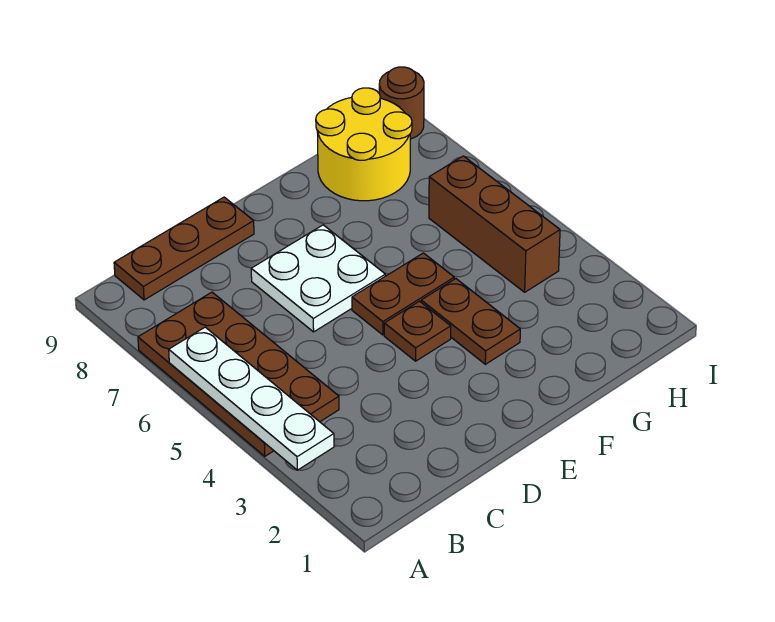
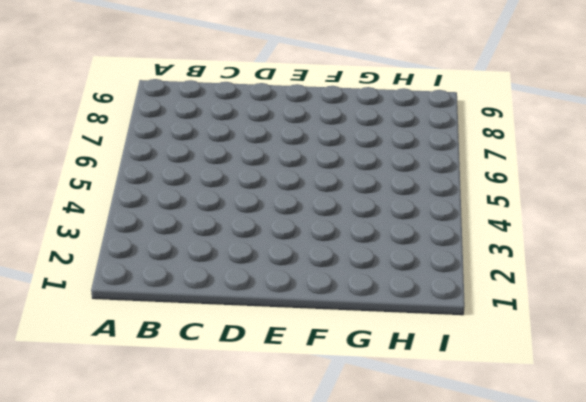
none -> brown 2x4 plate [138,292,339,456]
none -> brown 1x3 plate [114,197,254,300]

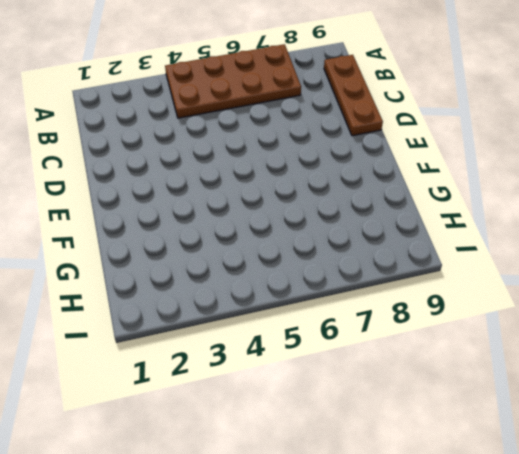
none -> white 2x2 plate [251,225,385,332]
none -> brown 1x1 plate [384,301,451,361]

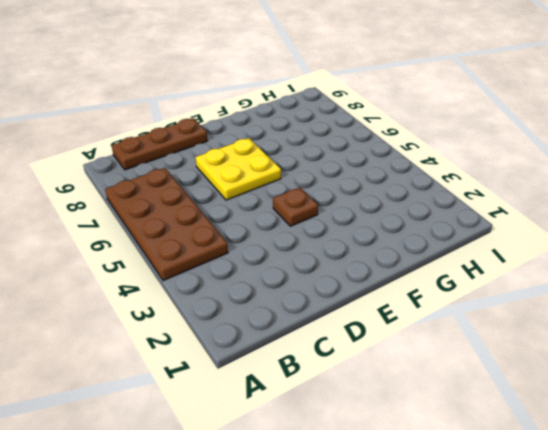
yellow 2x2 plate [195,138,281,200] -> white 2x2 plate [251,225,385,332]
none -> brown 1x2 plate [352,253,454,335]
none -> brown 1x2 plate [421,279,520,364]

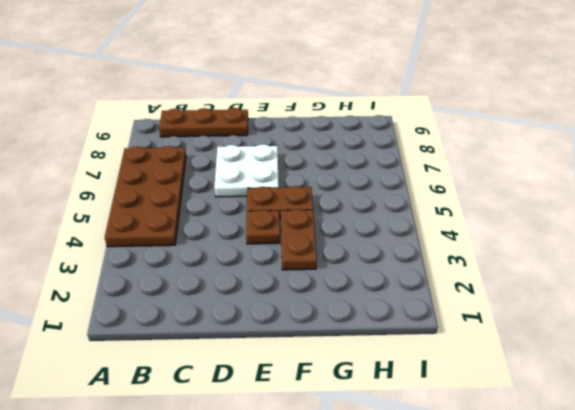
none -> yellow 2x2 round brick [316,88,412,201]
none -> brown 1x3 brick [429,156,560,292]

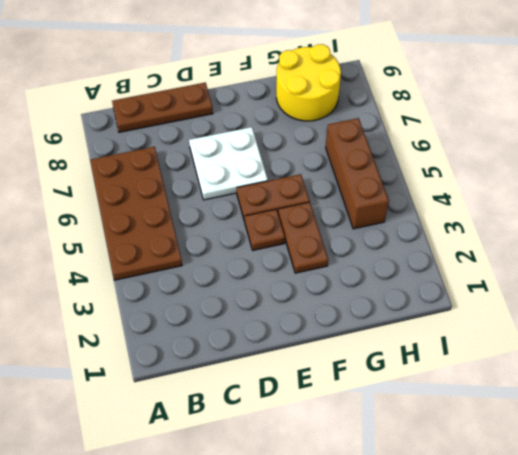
none -> brown 1x1 round brick [379,67,424,139]
none -> white 1x4 plate [169,327,334,470]

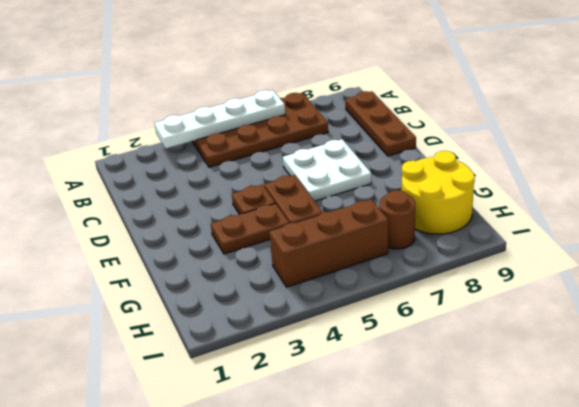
brown 1x1 round brick [379,190,415,249] -> brown 1x1 round brick moved to [379,67,424,139]

